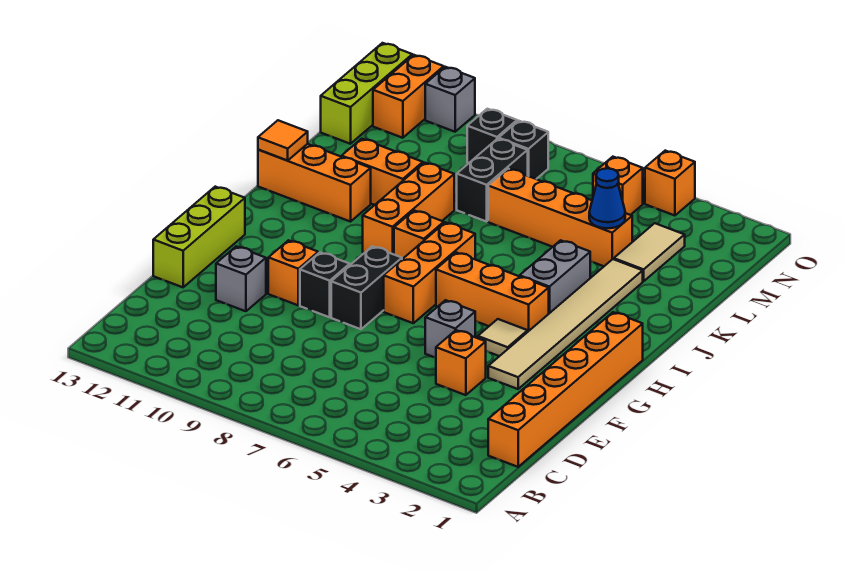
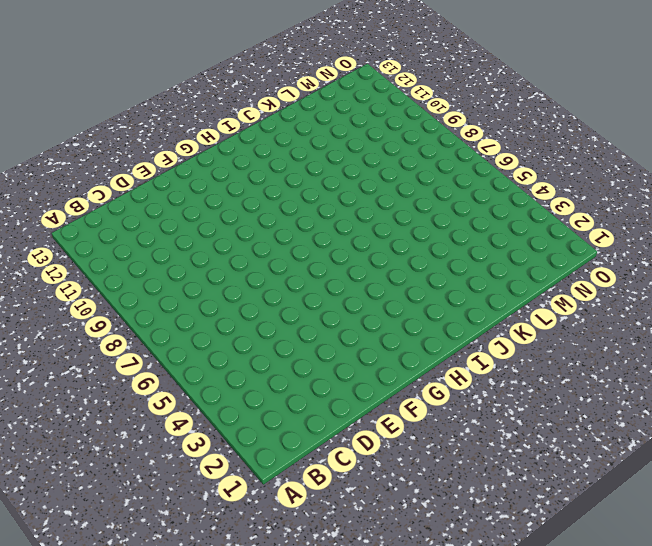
none -> orange 1x6 brick [488,312,643,467]
none -> orange 1x1 brick [436,330,486,395]
none -> grey 1x1 brick [216,246,266,311]

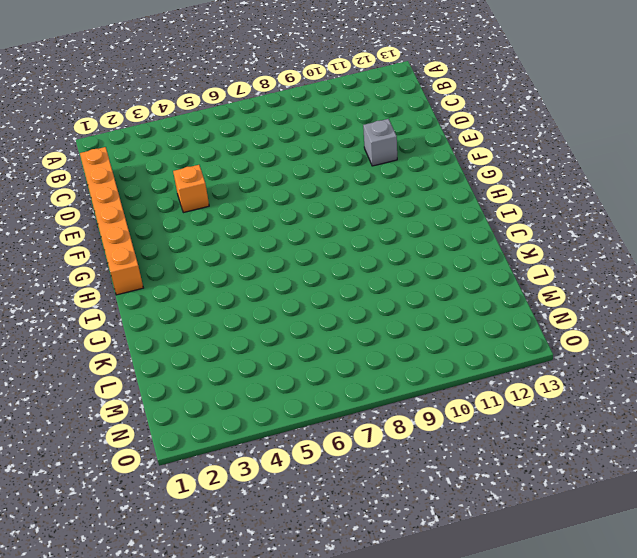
none -> lime 1x3 brick [153,187,245,287]
none -> tan 1x6 tile [488,259,643,389]
none -> grey 1x1 brick [425,300,475,357]

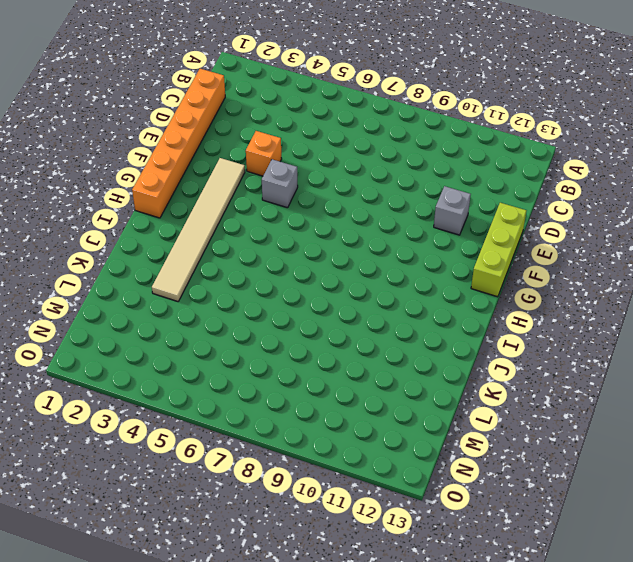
none -> black 1x2 brick [331,246,402,329]
none -> black 1x1 brick [300,253,350,317]
none -> orange 1x1 brick [268,240,318,305]

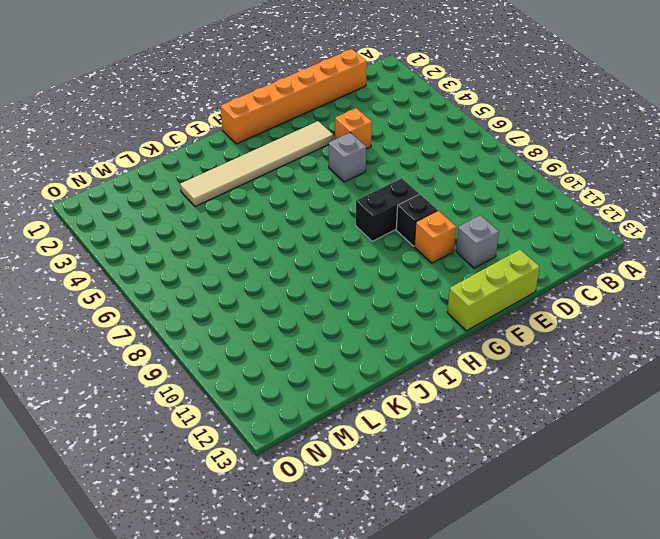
none -> tan 1x1 tile [478,319,528,356]
none -> orange 1x3 brick [384,222,475,323]
none -> orange 1x3 brick [436,252,549,331]

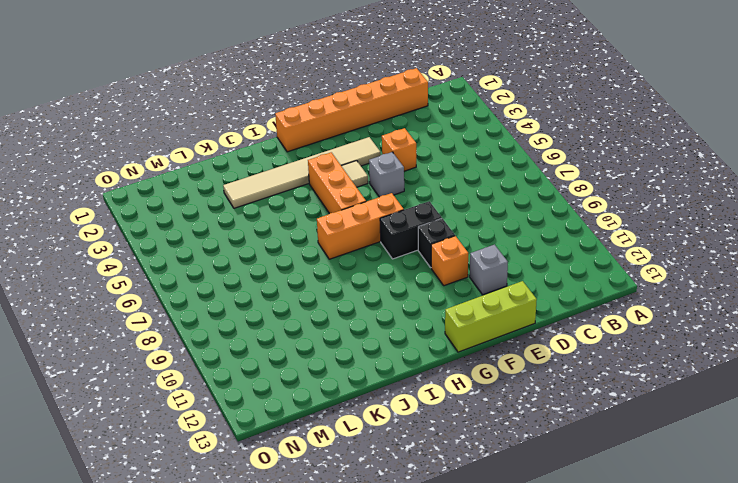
none -> grey 1x2 brick [520,240,590,313]
none -> orange 1x1 brick [394,211,444,259]
none -> orange 1x3 brick [363,163,454,254]

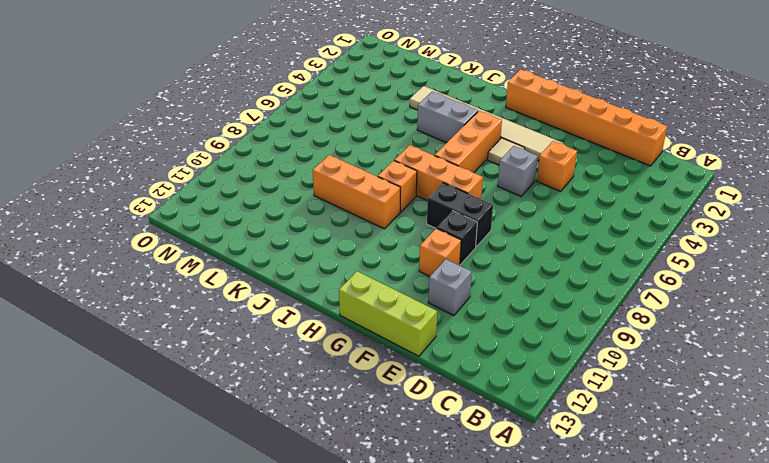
none -> orange 1x3 brick [258,144,371,222]
none -> orange 1x2 brick [342,139,423,205]
none -> tan 1x2 tile [614,223,685,281]

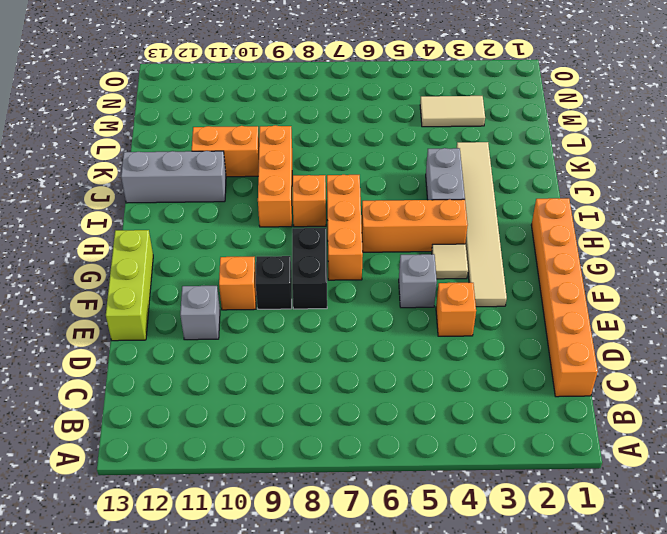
grey 1x3 brick [121,151,226,203] -> orange 1x3 brick [258,144,371,222]
tan 1x2 tile [420,96,485,127] -> tan 1x2 tile turned to [614,223,685,281]
none -> orange 1x4 brick [488,169,632,266]
none -> black 1x2 brick [457,139,528,222]
none -> lime 1x3 brick [321,43,412,144]

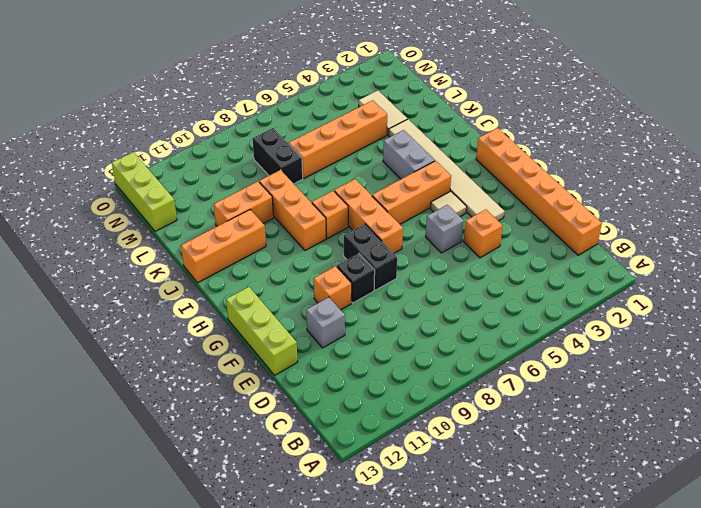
none -> orange 1x1 brick [593,157,643,215]
none -> black 1x1 brick [499,121,548,179]
none -> black 1x1 brick [467,109,517,163]

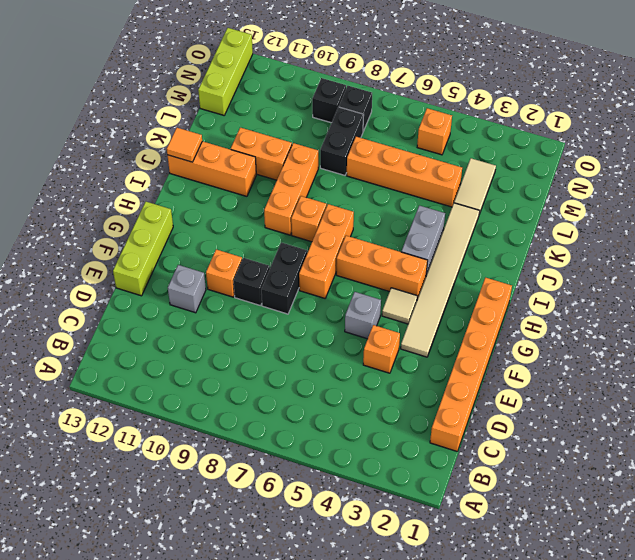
none -> orange 1x2 brick [373,55,444,138]
none -> orange 1x1 brick [645,151,695,215]
none -> grey 1x1 brick [425,67,475,132]

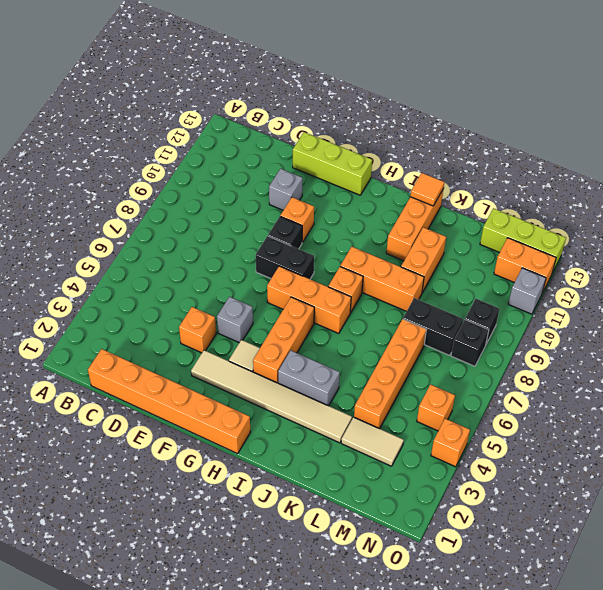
none -> blue 1x1 cone [589,168,625,228]

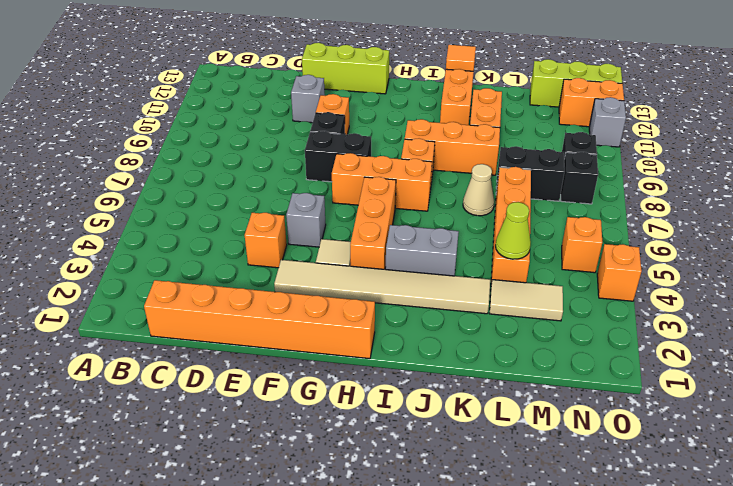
tan 1x1 cone [463,164,494,216] -> none
lime 1x1 cone [495,202,531,259] -> blue 1x1 cone [589,168,625,228]

